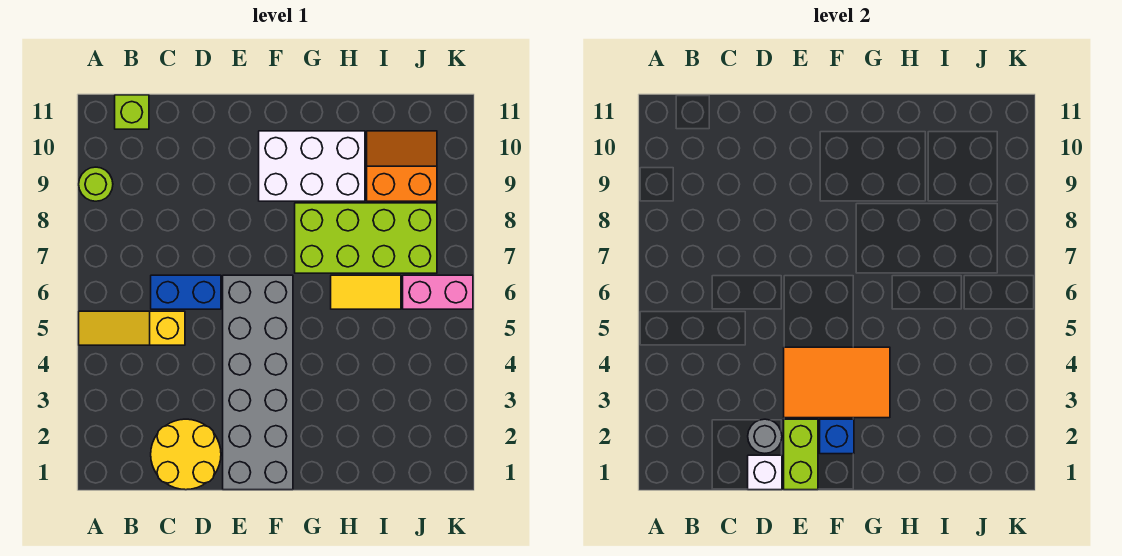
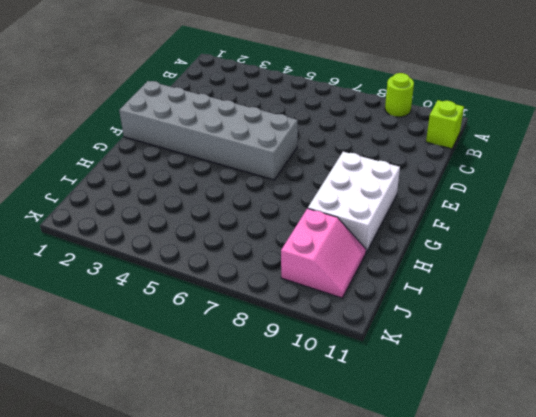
pink 2x2 slope [281,209,366,298] -> orange 2x2 slope [367,131,437,201]
none -> yellow 1x3 slope [79,311,185,345]
none -> yellow 2x2 round brick [151,419,221,490]
none -> blue 1x2 brick [151,275,221,309]

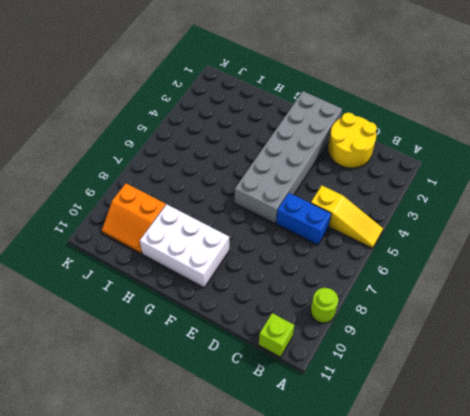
none -> lime 2x4 brick [295,203,437,273]
none -> yellow 1x2 tile [331,275,401,309]
none -> pink 1x2 brick [403,275,473,309]

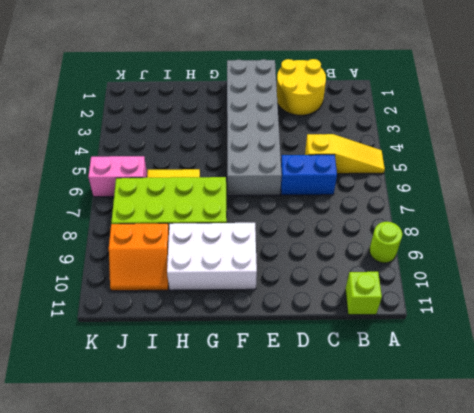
none -> white 1x1 brick [748,455,782,490]
none -> grey 1x1 round brick [748,419,782,453]
none -> lime 1x2 brick [784,419,818,490]

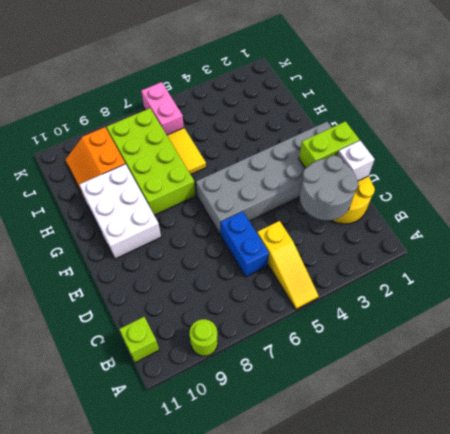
grey 2x2 round brick [300,156,358,220] -> grey 1x1 round brick [748,419,782,453]
none -> orange 2x3 tile [784,347,890,418]
none -> blue 1x1 brick [820,419,854,454]

